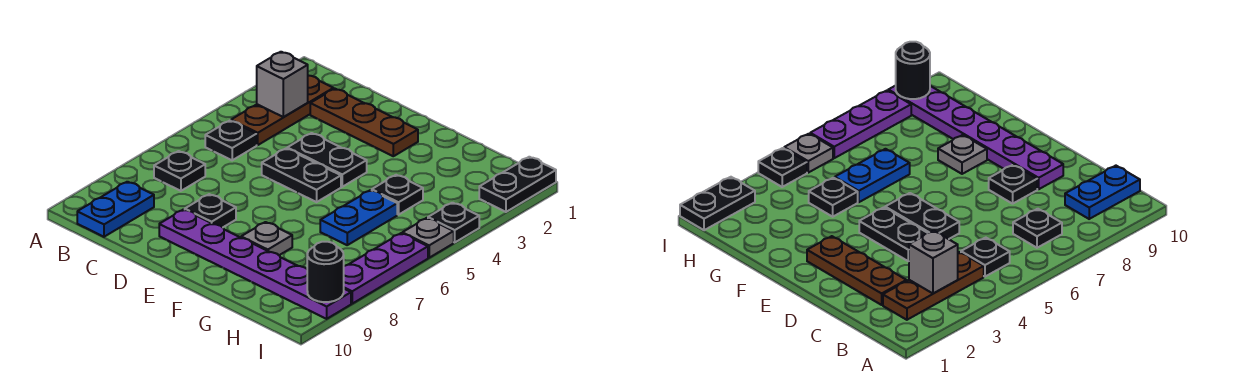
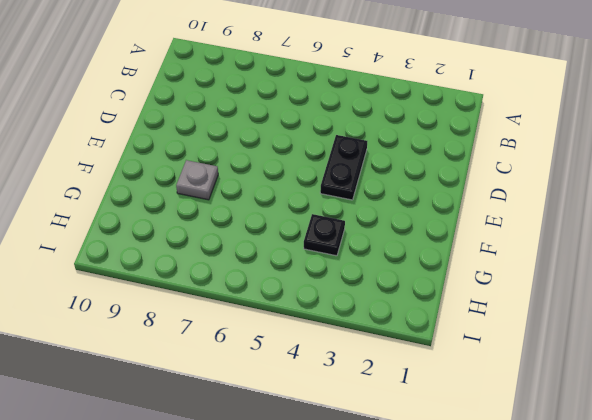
none -> brown 1x3 plate [231,76,333,145]
none -> black 1x1 plate [205,121,257,160]
none -> black 1x1 plate [154,151,205,191]

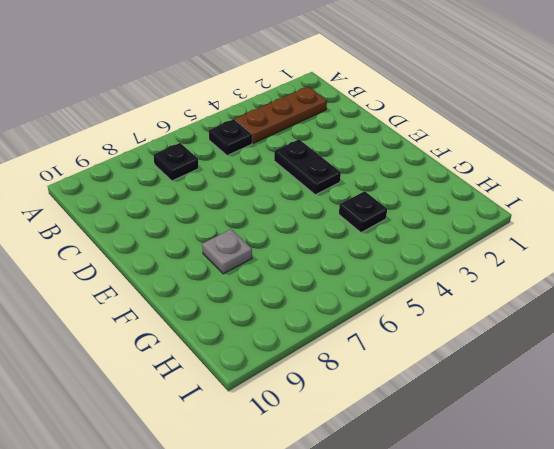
none -> blue 1x2 plate [77,182,154,237]
none -> brown 1x3 plate [310,89,418,156]
none -> black 1x2 plate [262,148,341,202]

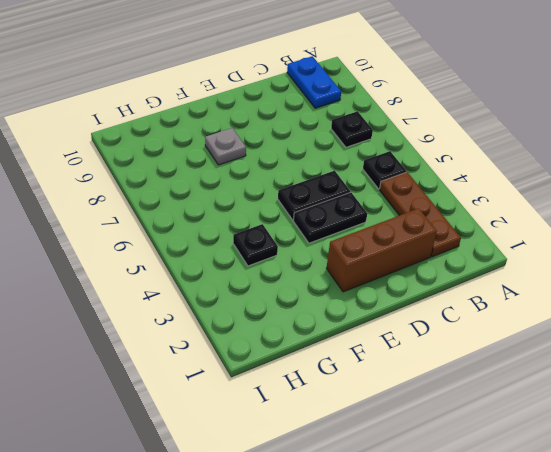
brown 1x3 brick [326,208,437,292] -> brown 1x3 plate [310,89,418,156]
none -> black 1x1 plate [185,194,236,227]
none -> purple 1x6 plate [159,209,351,319]
none -> blue 1x2 plate [320,190,397,245]

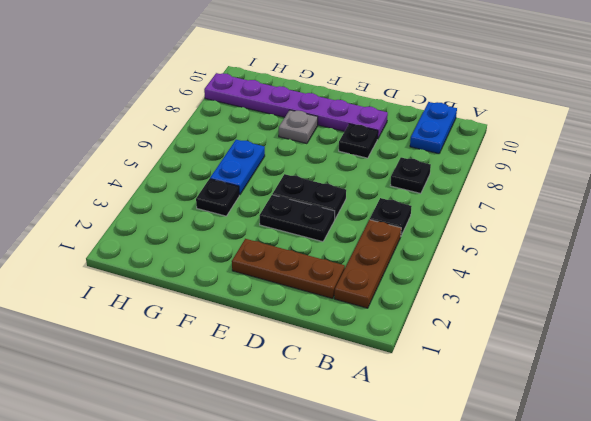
none -> black 1x2 plate [479,157,556,212]
none -> black 1x1 plate [428,203,479,242]
none -> grey 1x1 plate [402,218,454,258]

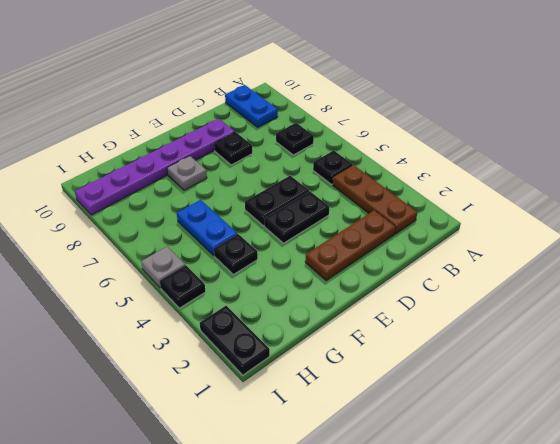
none -> purple 1x3 plate [344,233,428,304]
none -> grey 1x1 brick [257,52,308,117]
none -> black 1x1 round brick [307,242,344,302]

